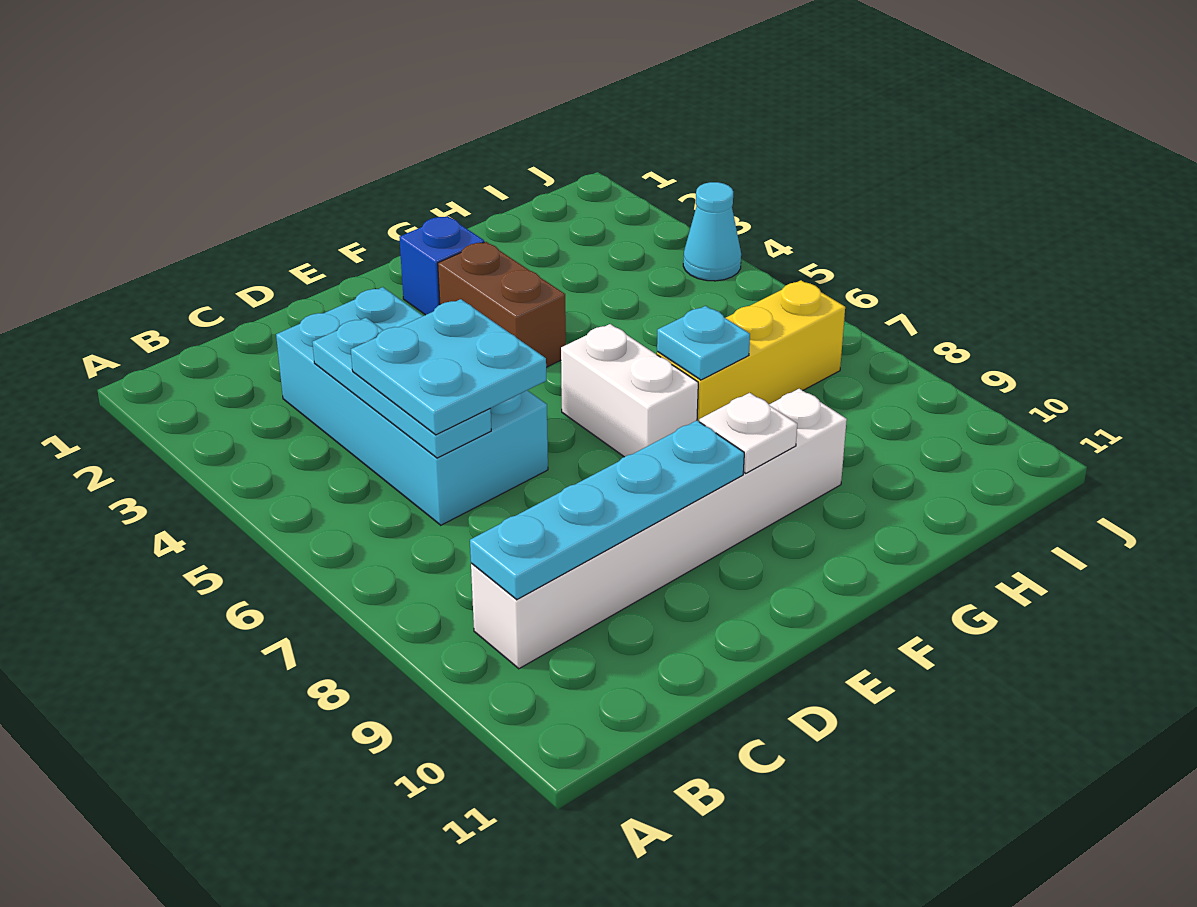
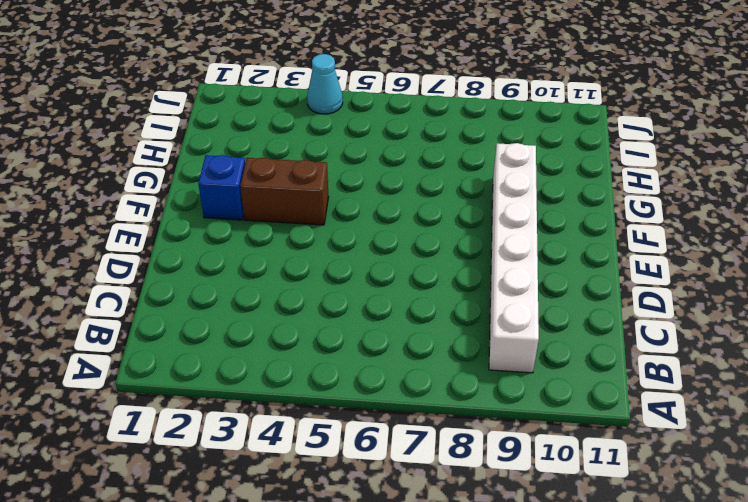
none -> cyan 2x4 brick [276,287,548,525]
none -> white 1x2 brick [561,324,698,457]
none -> yellow 1x3 brick [657,280,845,421]

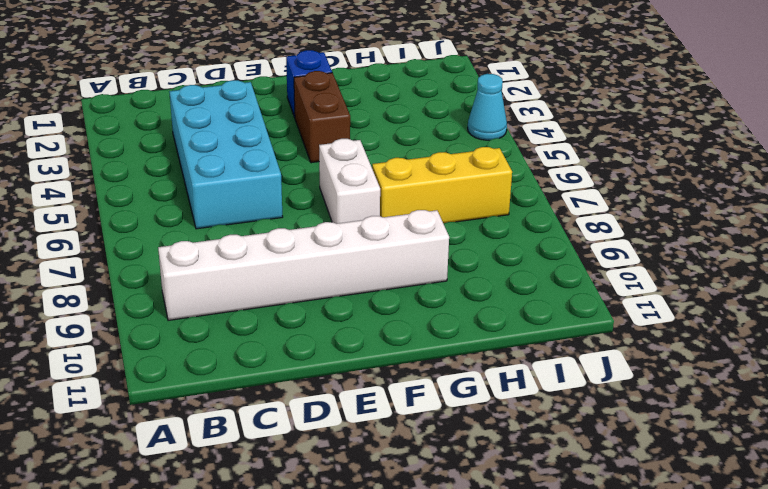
none -> cyan 1x4 plate [470,421,744,600]
none -> cyan 1x3 plate [312,318,491,458]
none -> white 1x1 plate [699,393,797,473]

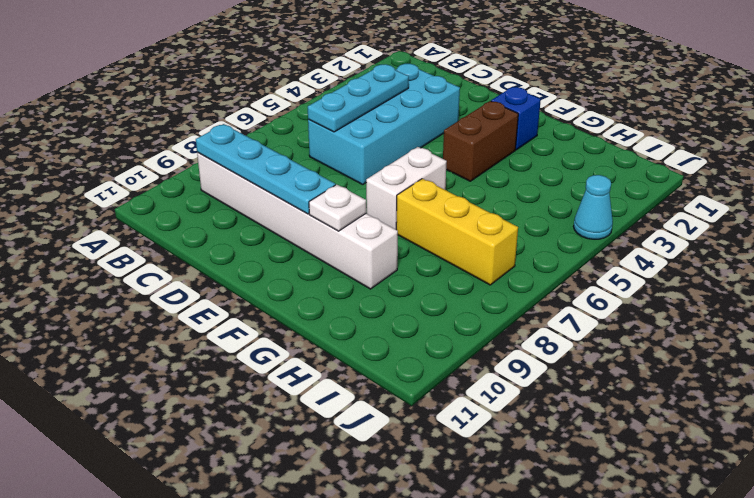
none -> cyan 1x1 plate [657,306,750,380]
none -> cyan 2x2 plate [351,299,546,435]

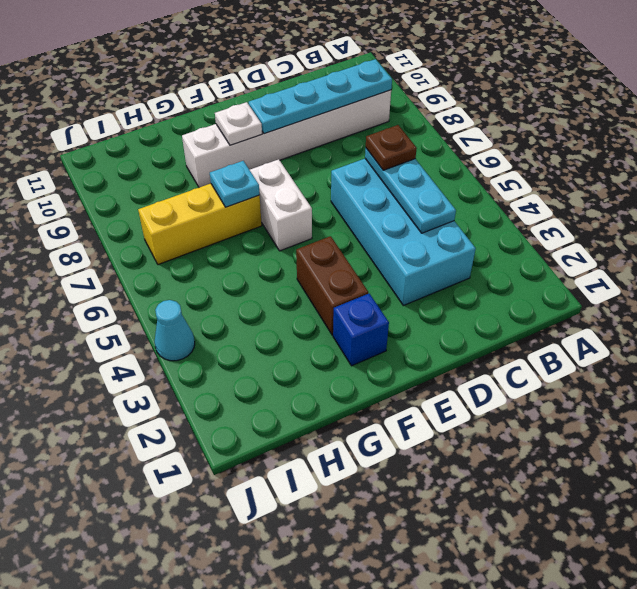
brown 1x1 plate [366,125,417,170] -> cyan 2x2 plate [351,299,546,435]

